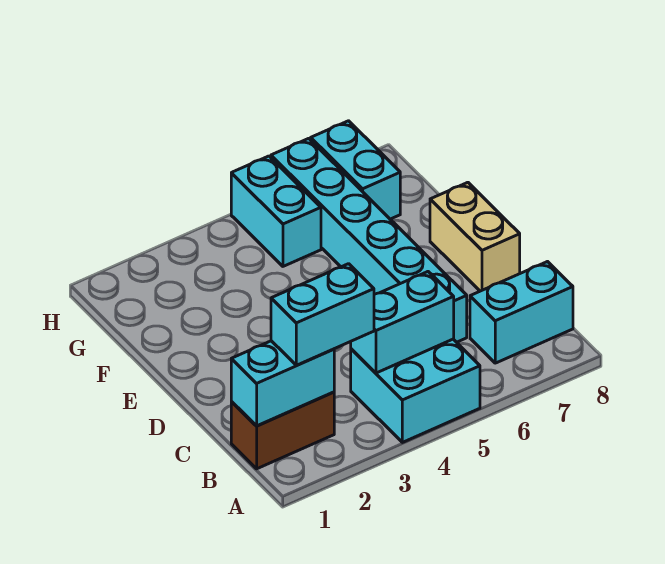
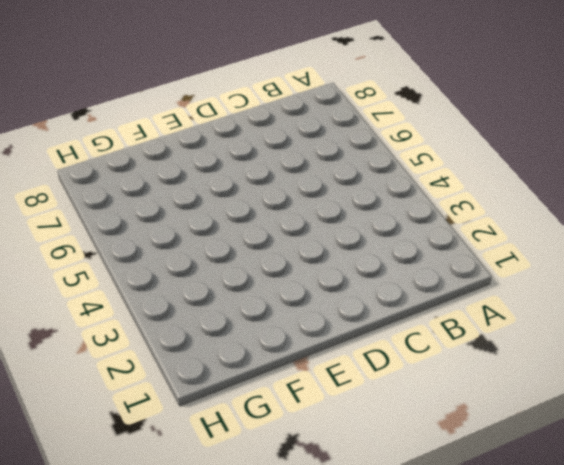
none -> cyan 2x2 brick [351,339,480,442]
none -> brown 1x2 brick [231,392,334,469]

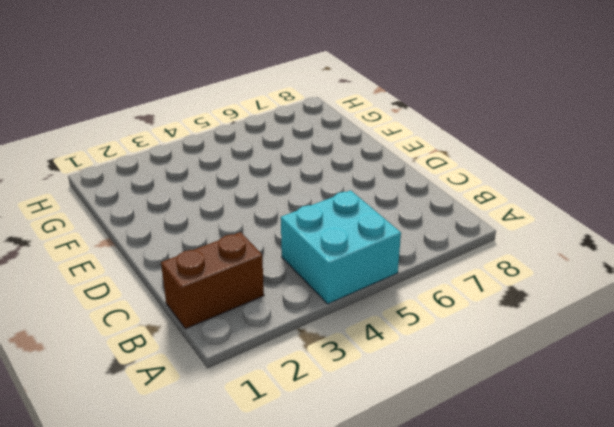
none -> cyan 1x2 brick [470,262,573,363]
none -> cyan 1x6 brick [271,138,467,342]

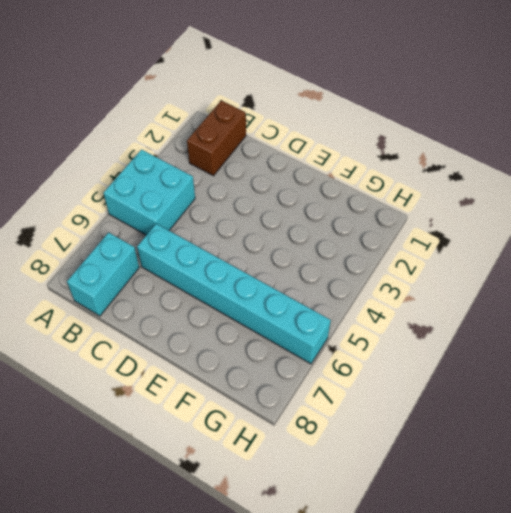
none -> tan 1x2 brick [430,182,520,291]
none -> cyan 1x2 brick [231,156,321,266]

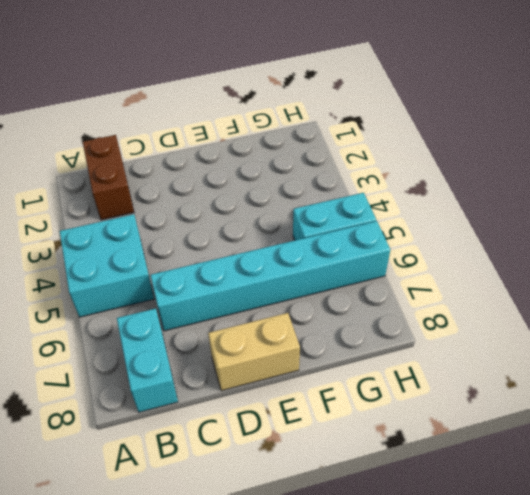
none -> cyan 1x2 brick [311,121,400,219]
none -> cyan 1x2 brick [231,341,334,426]

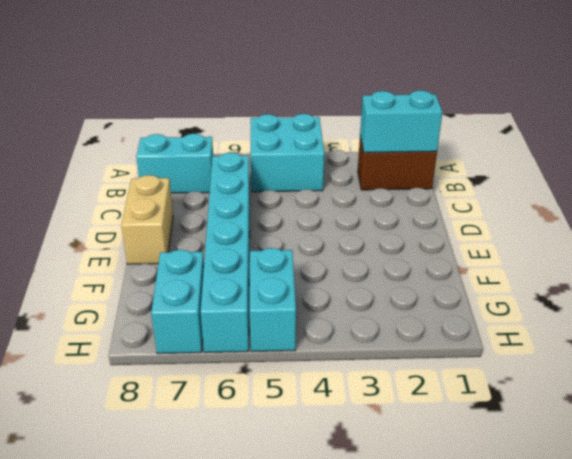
none -> cyan 1x2 brick [351,272,454,373]
none -> cyan 1x2 brick [271,264,374,365]

